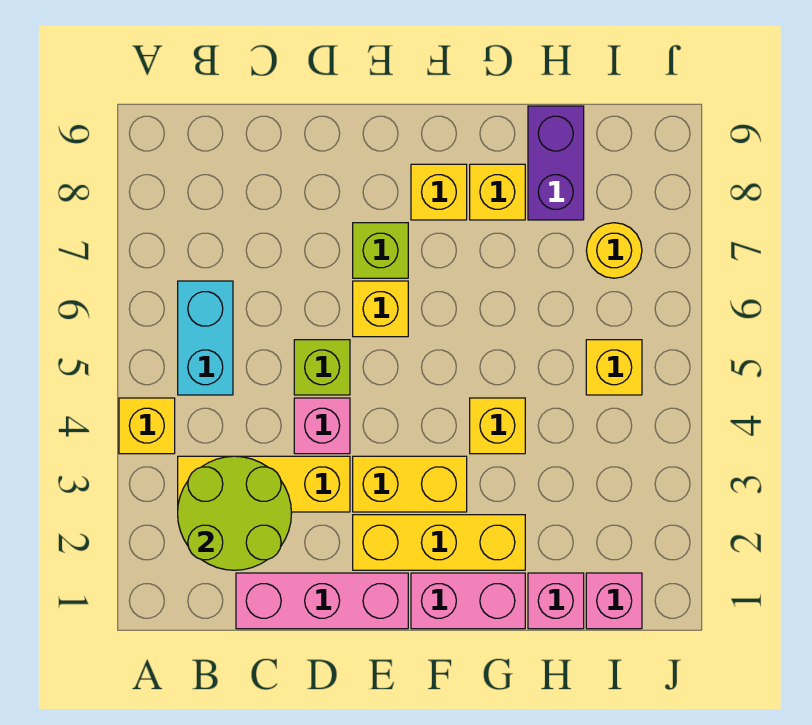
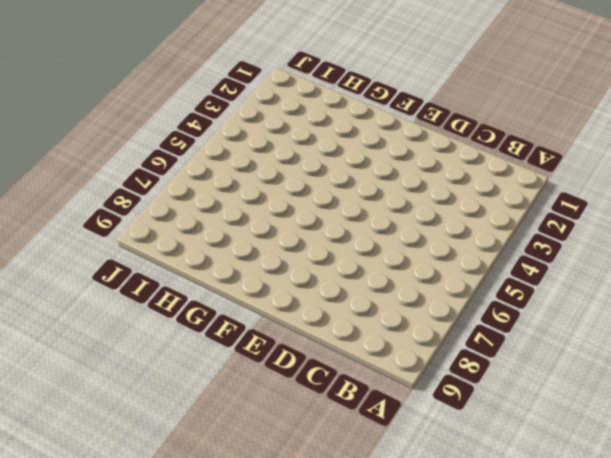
none -> yellow 1x1 brick [119,398,175,454]
none -> yellow 1x3 brick [178,456,350,512]
none -> cyan 1x2 brick [178,281,233,395]

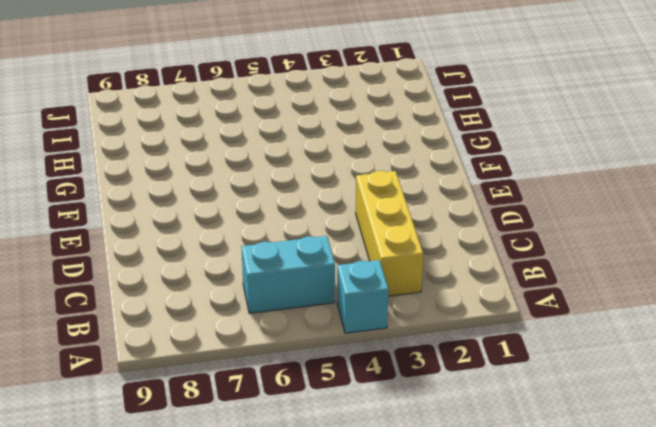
cyan 1x1 brick [337,260,388,333] -> yellow 1x1 brick [119,398,175,454]
none -> pink 1x3 brick [236,573,408,629]
none -> pink 1x1 brick [294,398,350,454]
none -> lime 1x1 brick [294,340,350,395]

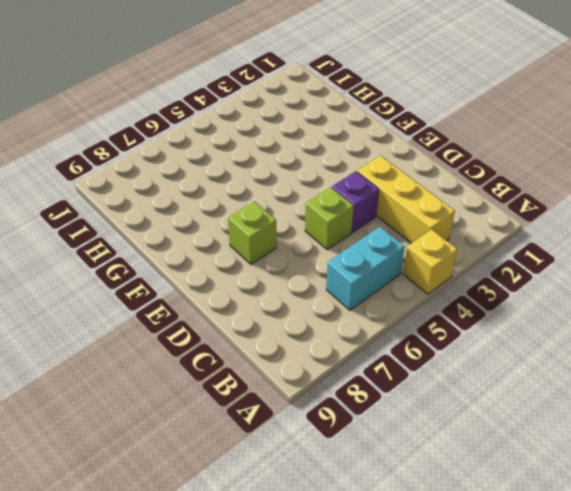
purple 1x1 brick [332,171,379,232] -> pink 1x1 brick [294,398,350,454]
none -> pink 1x3 brick [236,573,408,629]
none -> yellow 1x3 brick [353,515,525,570]
none -> yellow 1x2 brick [353,456,467,512]

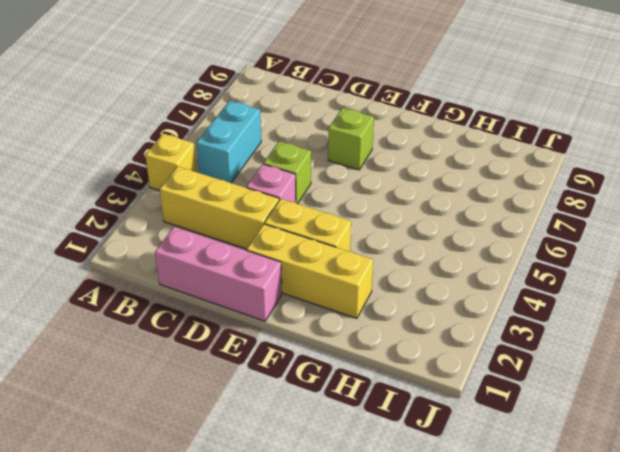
none -> yellow 1x1 brick [353,281,408,337]
none -> pink 1x2 brick [411,573,525,629]
none -> yellow 1x1 brick [411,164,467,220]

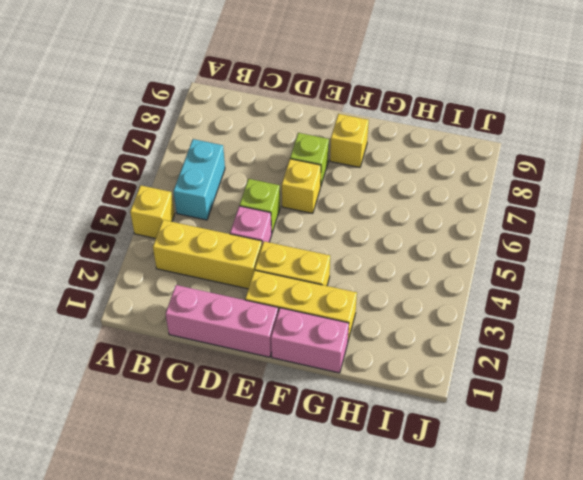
none -> yellow 1x1 brick [470,398,525,454]
none -> yellow 1x1 brick [470,164,525,220]
none -> pink 1x1 brick [528,573,584,629]

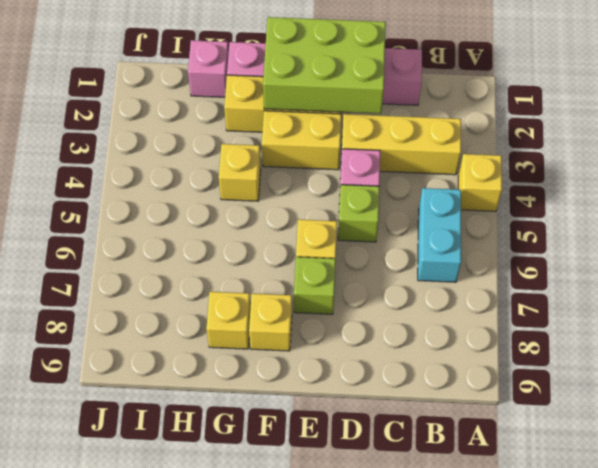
lime 2x3 brick [263,17,386,114] -> none
none -> purple 1x2 brick [528,106,584,220]
none -> pink 1x1 brick [586,573,642,629]
none -> yellow 1x1 brick [586,340,642,395]

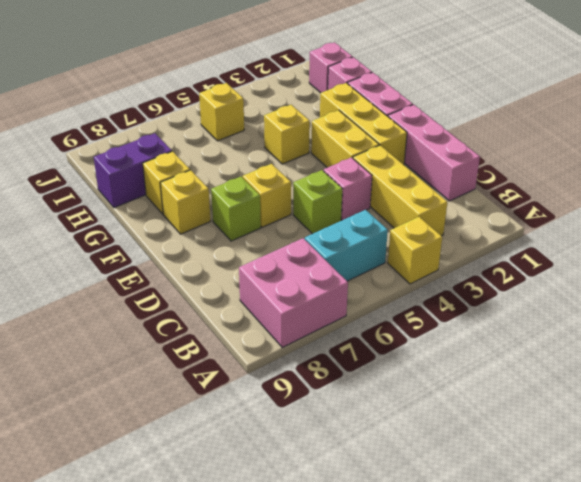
pink 2x2 brick [239,238,348,347] -> none
none -> yellow 1x1 round brick [586,223,642,278]
none -> lime 2x2 round brick [178,456,292,570]

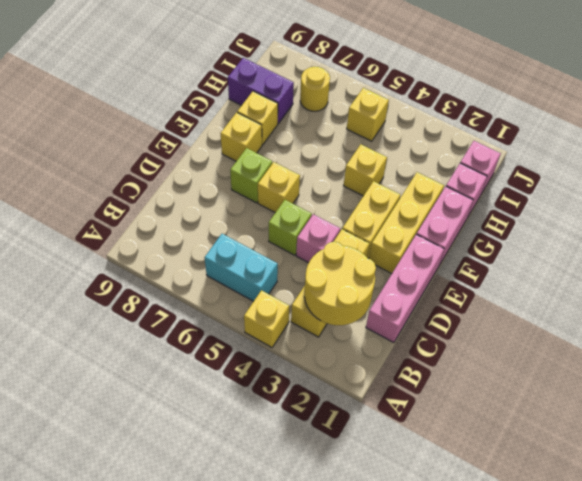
yellow 2x2 round brick [304,242,376,325] -> lime 2x2 round brick [178,456,292,570]

